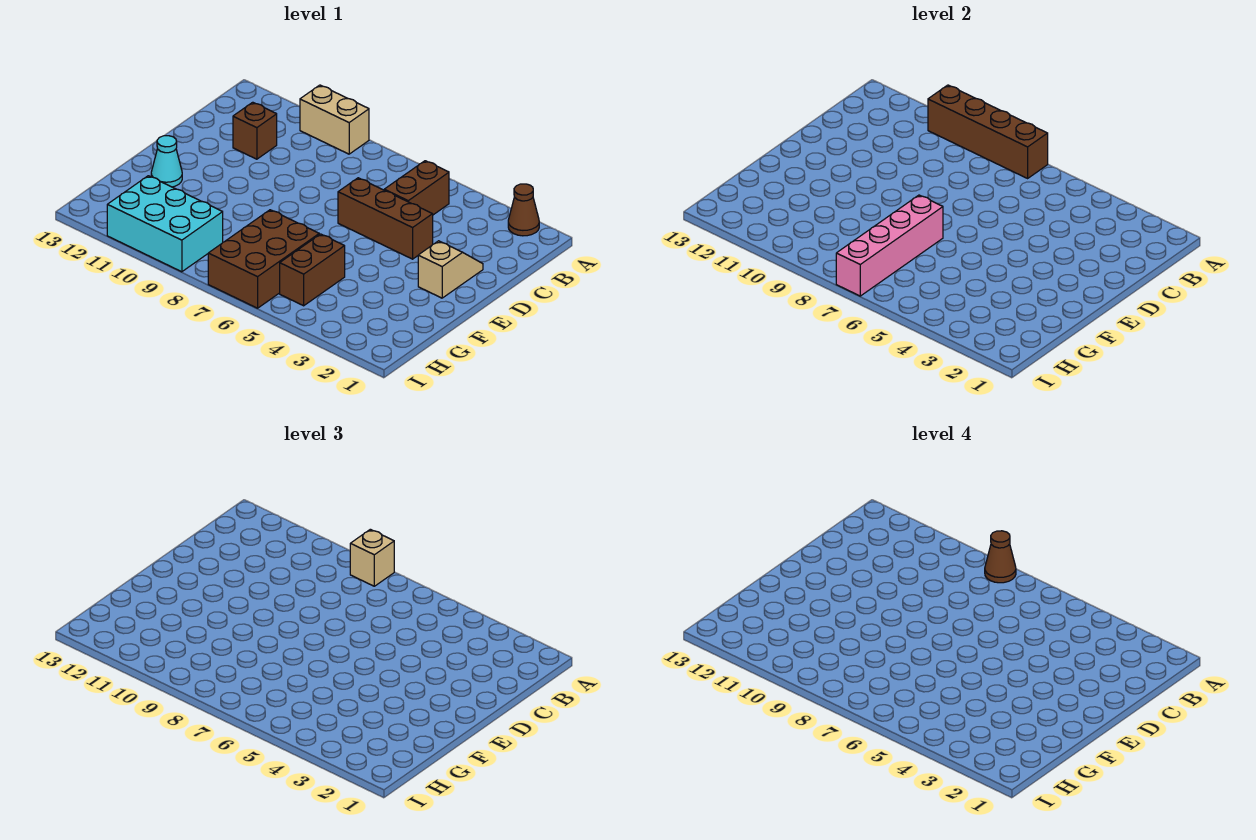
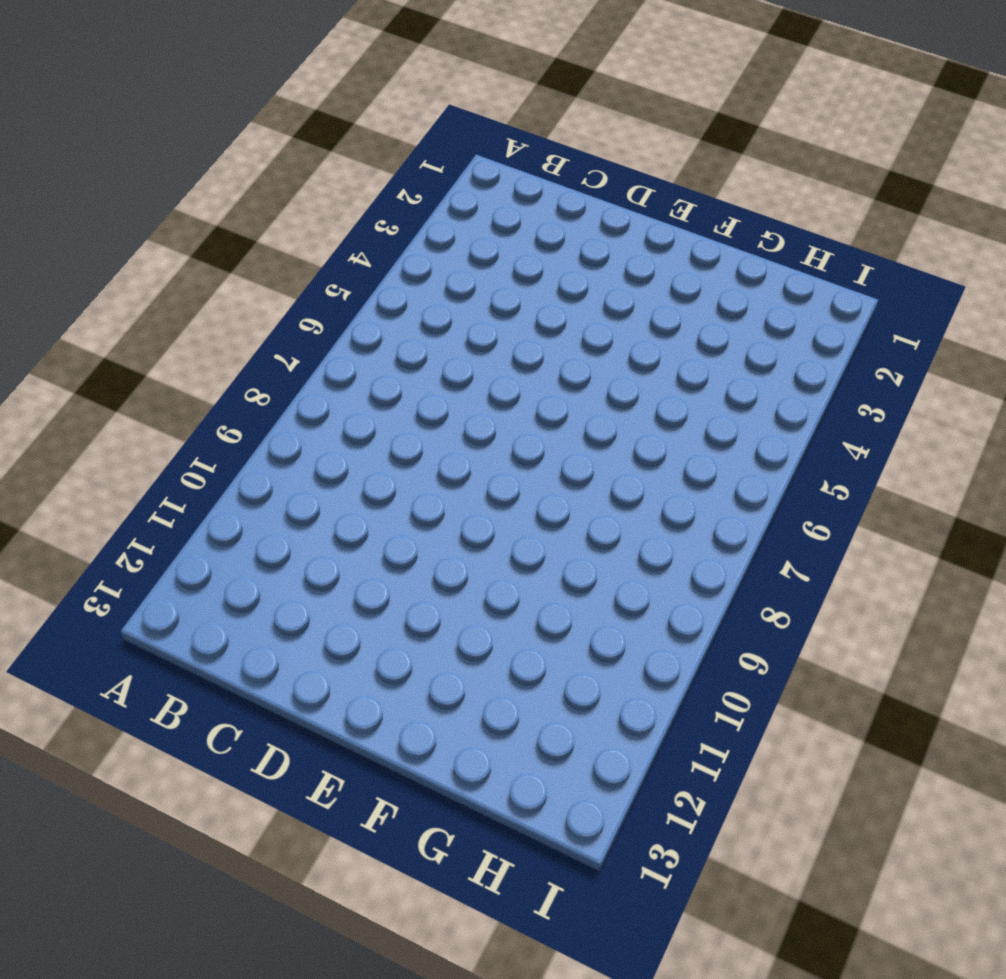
none -> brown 1x1 cone [508,184,539,236]
none -> tan 1x2 brick [300,85,369,154]
none -> brown 1x2 brick [384,161,449,215]

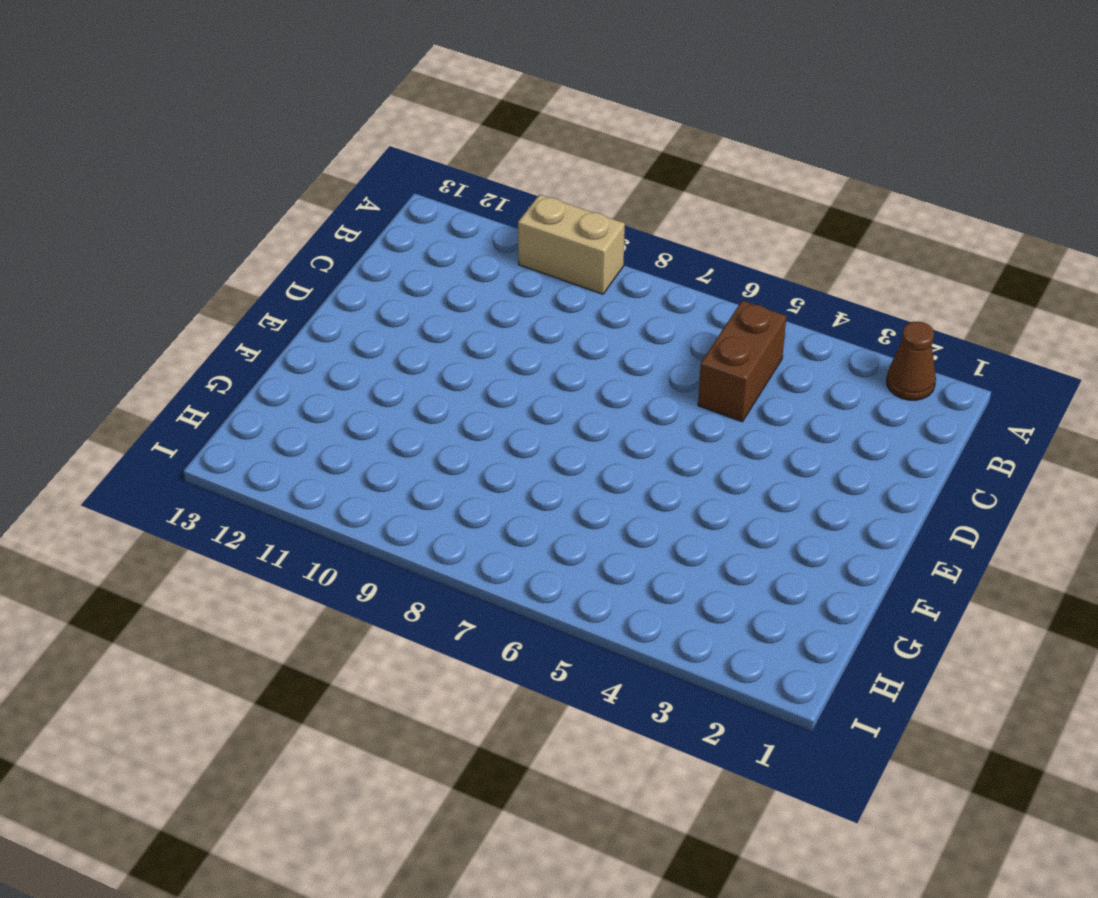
none -> brown 1x1 brick [233,102,277,159]
none -> tan 1x2 slope [418,241,483,298]
none -> brown 1x3 brick [338,178,433,259]

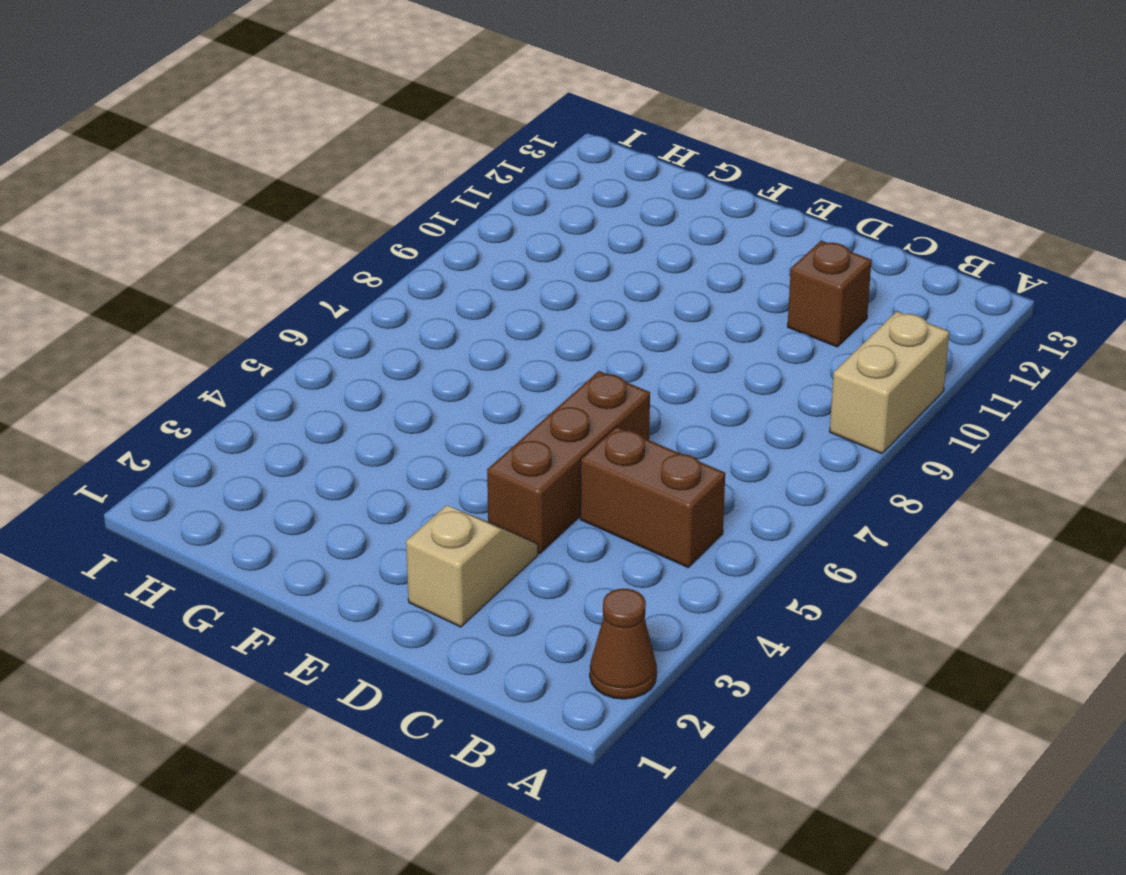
tan 1x2 slope [406,505,538,627] -> tan 1x2 slope turned to [418,241,483,298]
none -> cyan 1x1 cone [151,136,182,187]
none -> brown 1x2 brick [280,234,345,306]
none -> brown 2x3 brick [208,210,319,308]

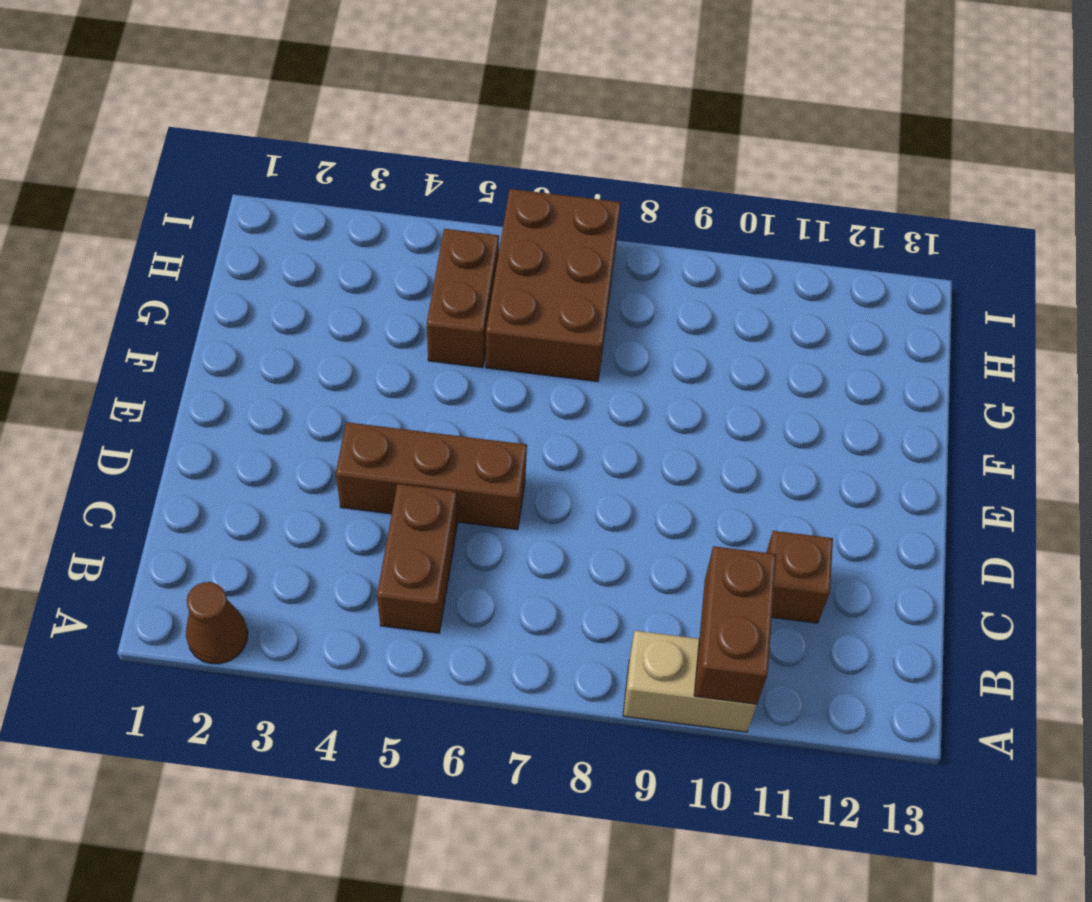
brown 1x2 brick [694,546,776,704] -> brown 1x4 brick [928,85,1048,178]
none -> tan 1x2 slope [418,241,483,298]
none -> cyan 1x1 cone [151,136,182,187]
none -> cyan 2x3 brick [107,176,223,272]

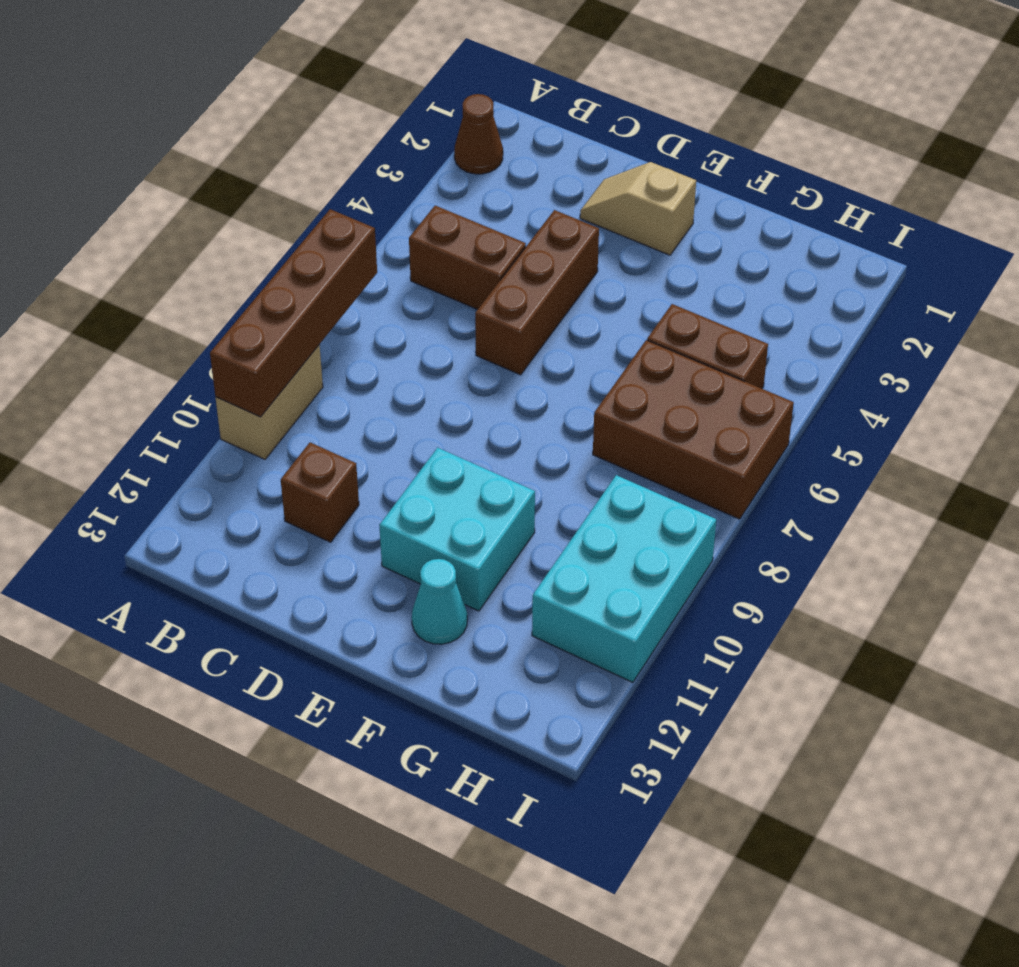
cyan 2x2 brick [379,448,535,611] -> none
none -> pink 1x4 brick [836,195,943,296]
none -> tan 1x1 brick [350,529,394,586]
none -> brown 1x1 cone [985,531,1016,583]

